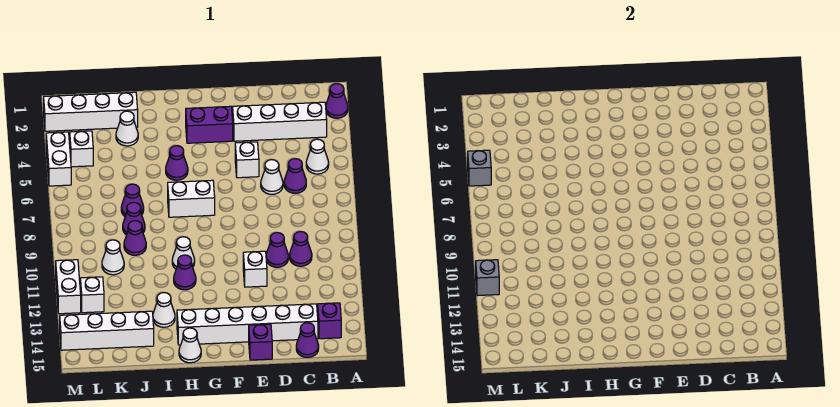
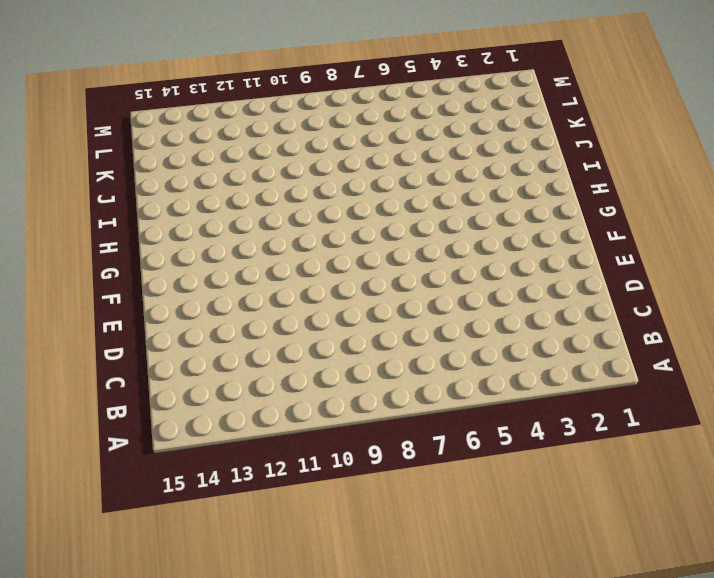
none -> purple 1x1 cone [326,84,348,118]
none -> white 1x4 brick [233,102,327,141]
none -> white 1x1 cone [306,139,329,174]
none -> purple 1x1 brick [318,303,341,339]

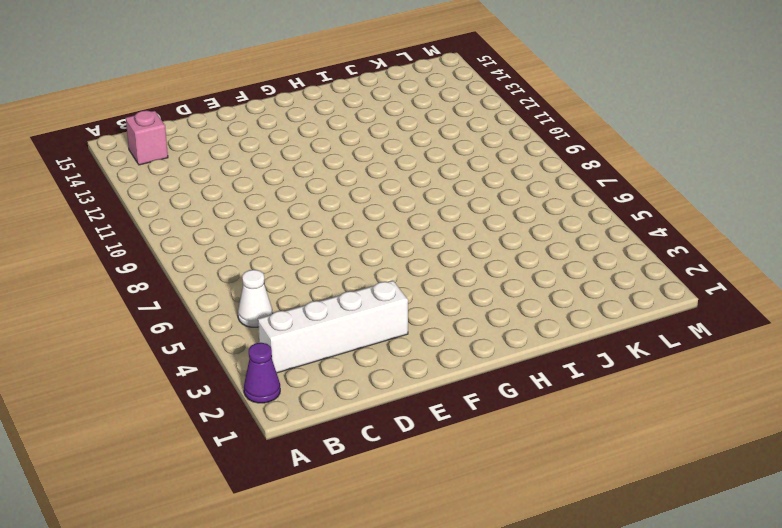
pink 1x1 brick [126,110,168,165] -> purple 1x1 brick [318,303,341,339]
none -> purple 1x1 cone [284,159,306,193]
none -> purple 1x1 cone [290,232,312,266]
none -> white 1x6 brick [177,304,318,345]
none -> purple 1x1 cone [296,323,319,358]

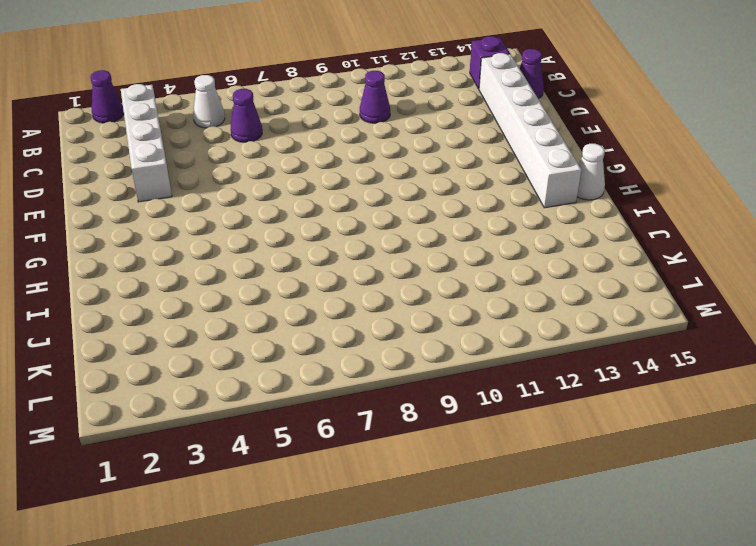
none -> white 1x1 cone [261,160,283,194]
none -> purple 1x1 cone [266,233,288,267]
none -> white 1x1 brick [235,142,259,178]
none -> white 1x1 brick [243,251,267,287]

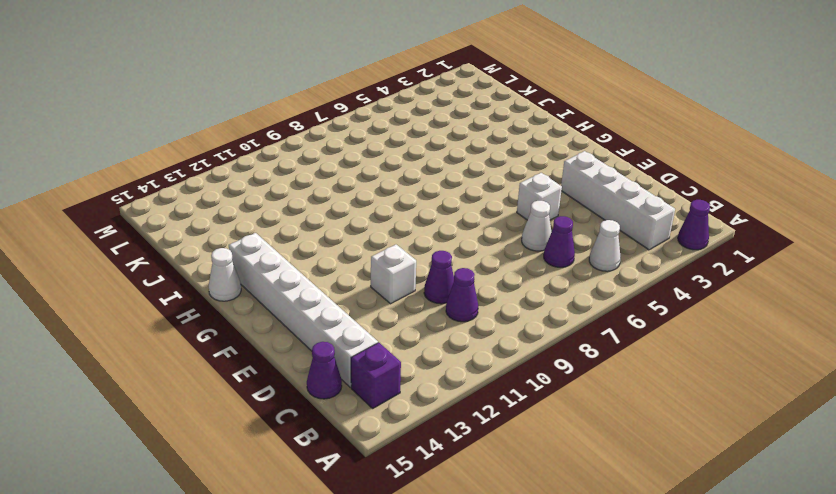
none -> purple 1x1 brick [249,324,272,360]
none -> purple 1x2 brick [186,106,233,143]
none -> white 1x2 brick [168,180,215,217]
none -> purple 1x1 cone [166,146,188,180]

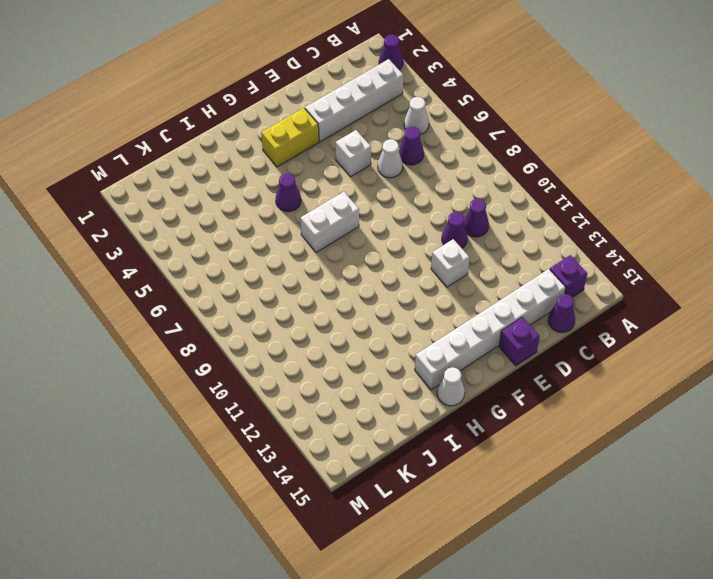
yellow 1x2 brick [261,108,319,167] -> purple 1x2 brick [186,106,233,143]
none -> white 1x1 cone [172,237,195,269]
none -> purple 1x1 cone [174,255,196,290]
none -> white 1x1 cone [153,293,175,327]
none -> white 1x4 brick [44,92,138,131]

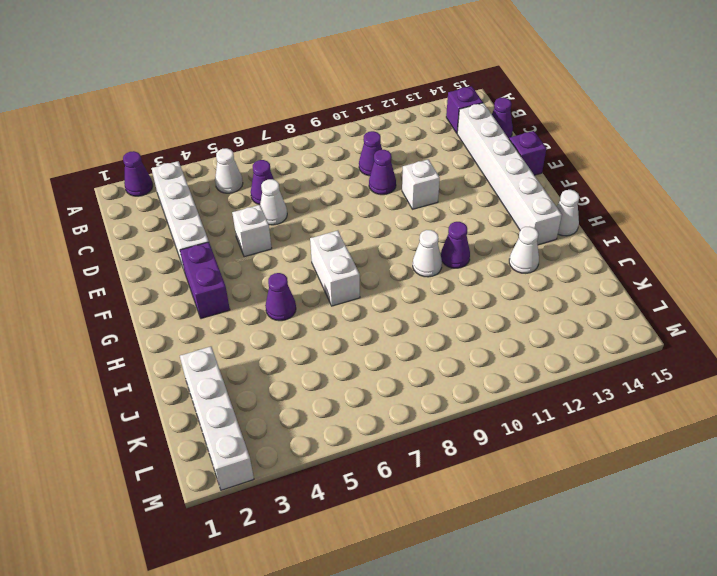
none -> white 1x1 cone [116,111,138,146]
none -> purple 1x1 cone [121,184,144,216]
none -> purple 1x1 cone [123,202,145,235]
none -> purple 1x1 cone [124,221,146,255]

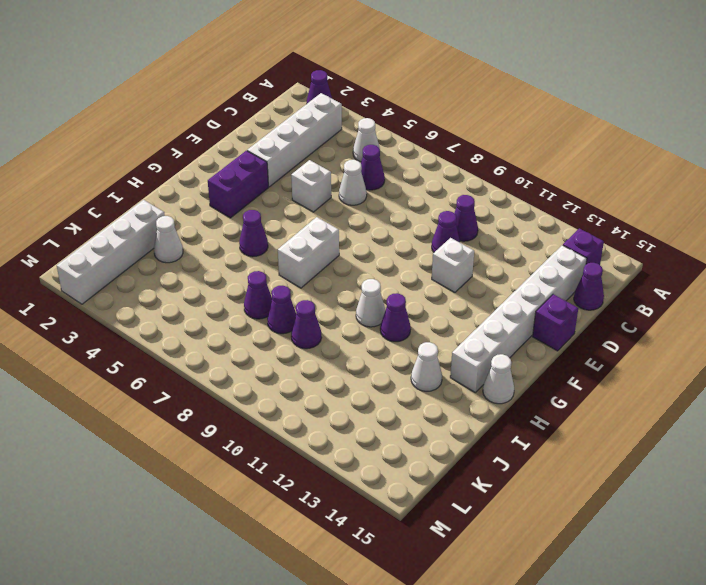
none -> white 1x4 brick [60,311,154,350]
none -> white 1x1 cone [102,240,124,275]
none -> white 1x1 brick [70,131,93,167]
none -> white 1x1 brick [80,277,104,313]

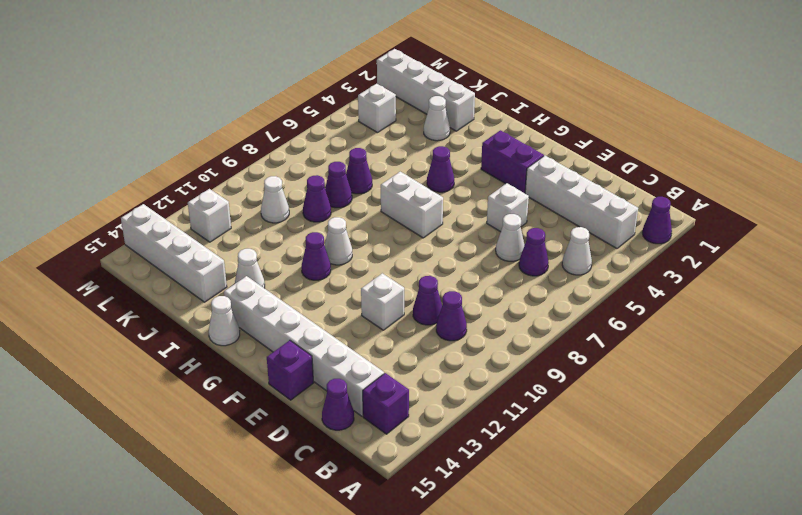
none -> white 1x2 brick [46,132,71,186]
none -> white 1x2 brick [56,260,81,314]
none -> grey 1x1 brick [468,150,491,186]
none -> grey 1x1 brick [476,260,499,296]

